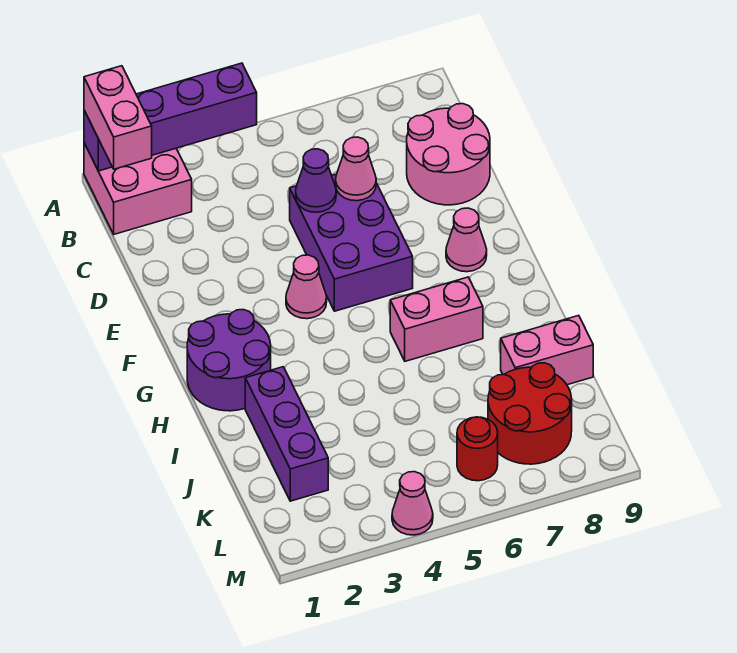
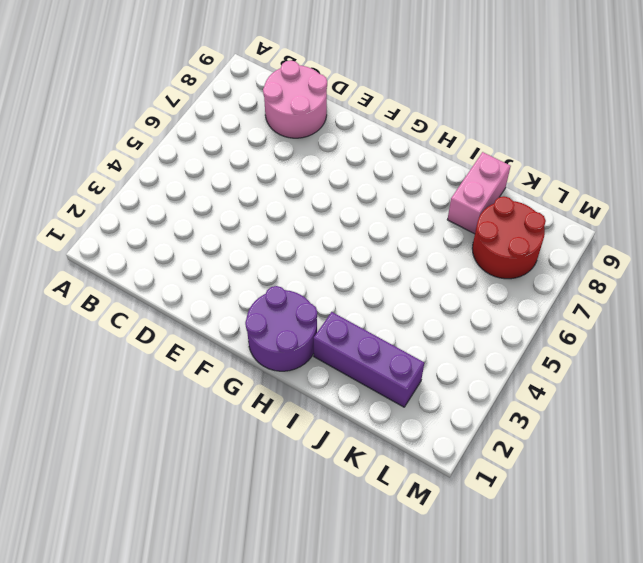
none -> pink 2x2 brick [84,143,192,234]
none -> purple 2x3 brick [290,174,413,311]
none -> pink 1x1 cone [286,255,327,319]

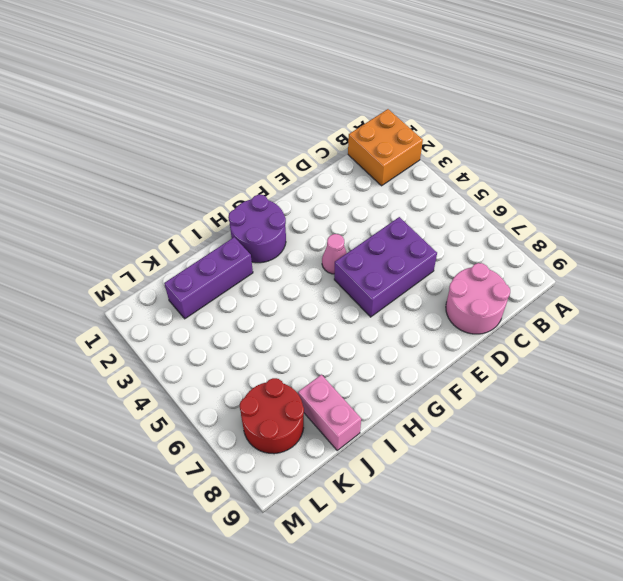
orange 2x2 brick [348,109,423,186] -> pink 2x2 brick [84,143,192,234]
none -> pink 1x1 cone [446,208,487,272]
none -> pink 1x2 brick [390,277,483,361]
none -> red 1x1 round brick [457,417,498,481]

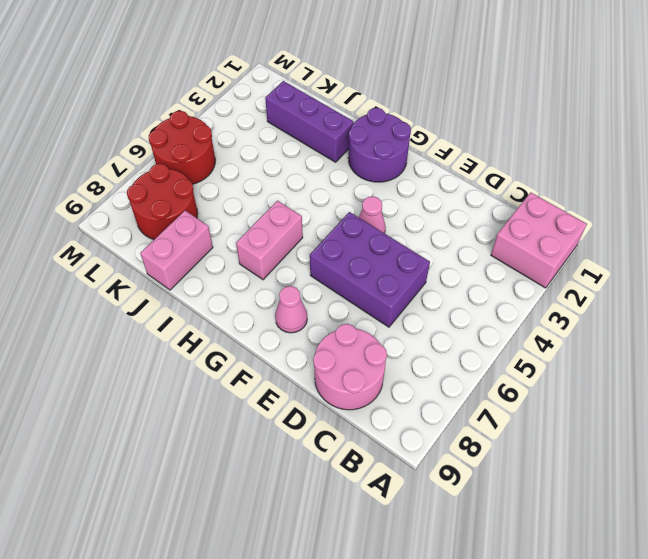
red 2x2 round brick [149,111,215,184] -> red 1x1 round brick [457,417,498,481]
none -> pink 1x1 cone [392,472,433,535]
none -> purple 1x4 brick [84,63,257,171]
none -> purple 1x1 cone [296,149,336,212]

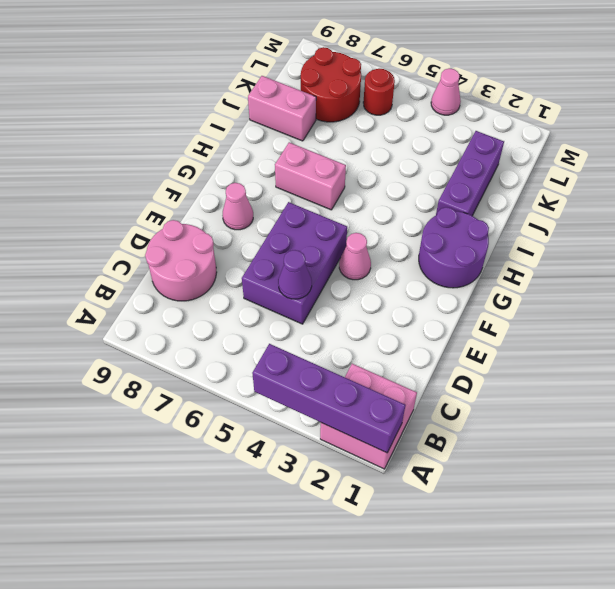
none -> pink 1x1 cone [336,137,376,201]
none -> pink 1x2 brick [84,66,152,169]

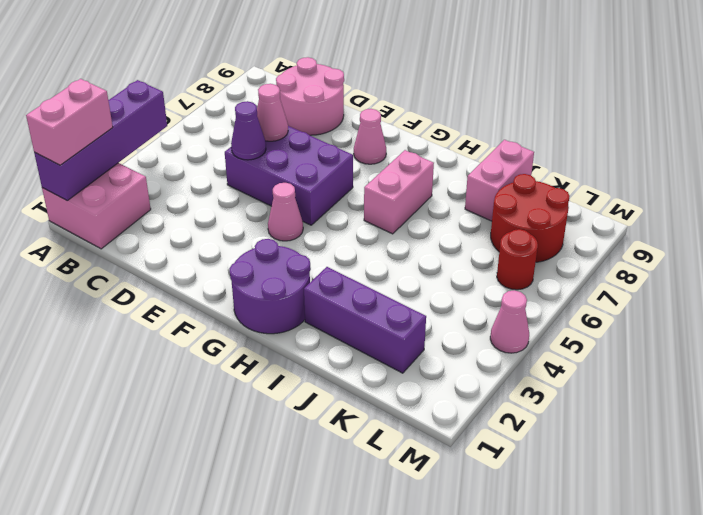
pink 1x2 brick [26,79,113,165] -> pink 1x2 brick turned to [84,66,152,169]

